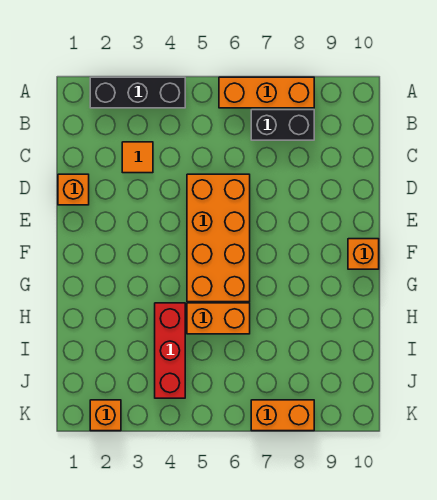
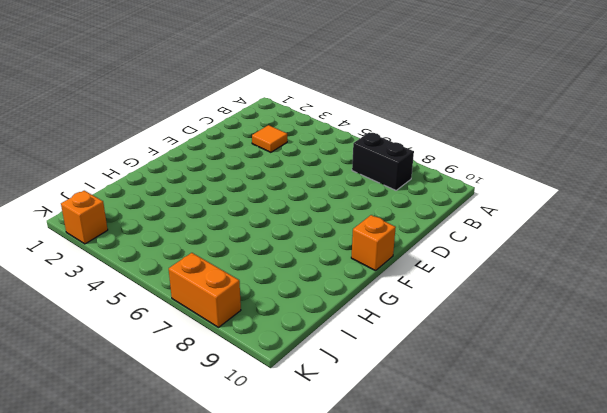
none -> black 1x3 brick [90,77,185,108]
none -> orange 1x3 brick [219,77,314,108]

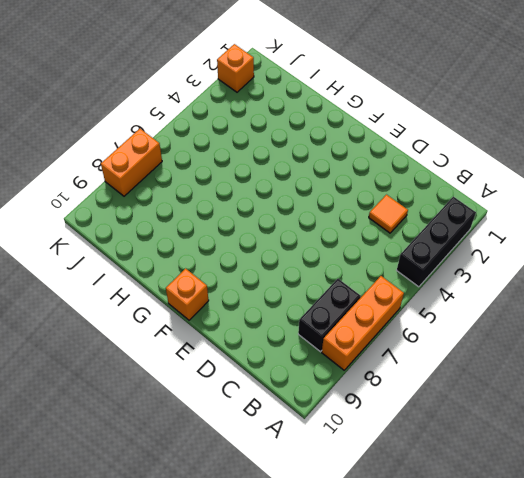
none -> orange 1x1 brick [58,174,89,205]
none -> orange 2x4 brick [187,174,250,302]

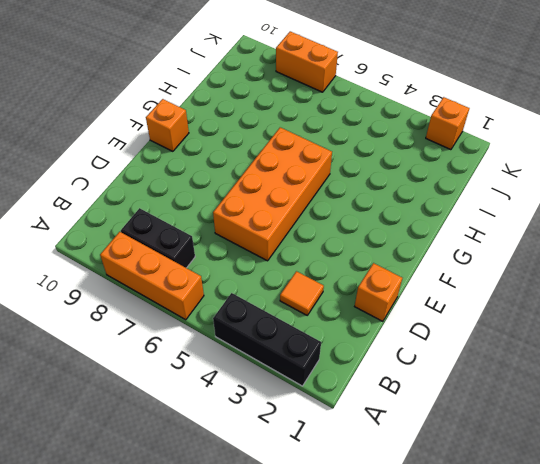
none -> red 1x3 brick [155,303,185,398]
none -> orange 1x2 brick [187,303,250,334]

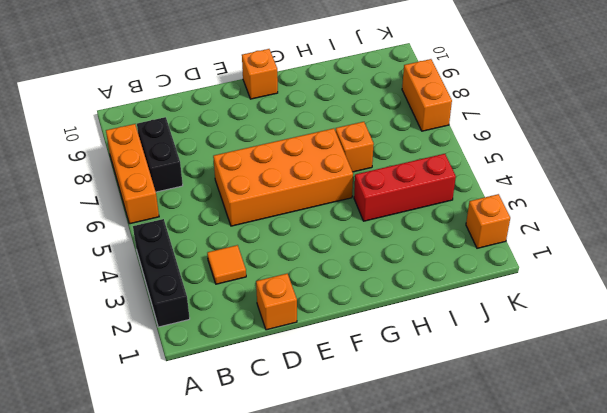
orange 1x1 brick [336,122,374,172] -> orange 1x2 brick [187,303,250,334]

